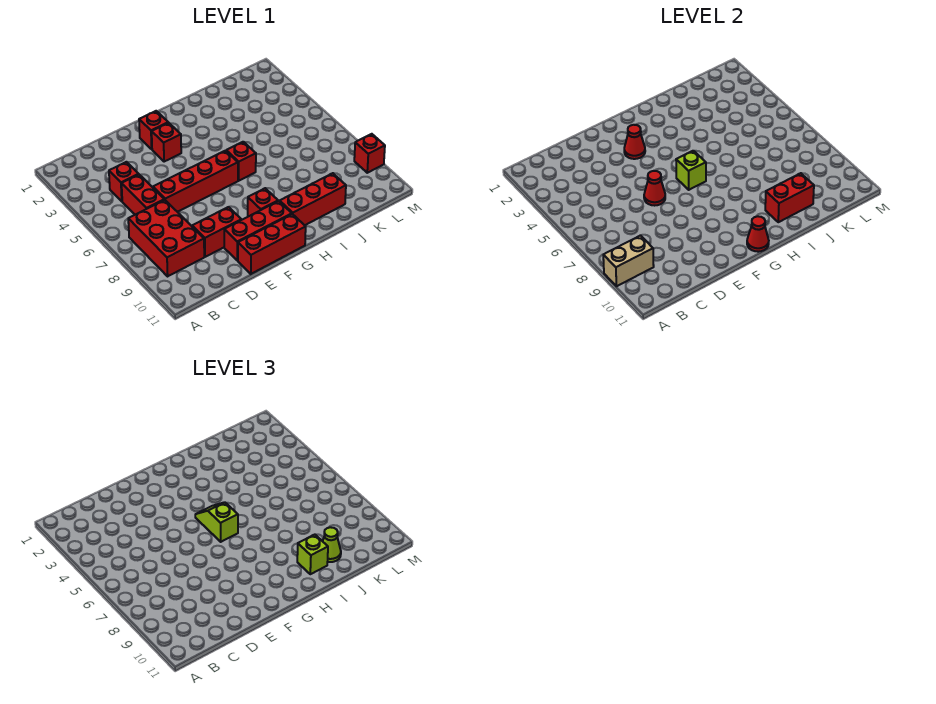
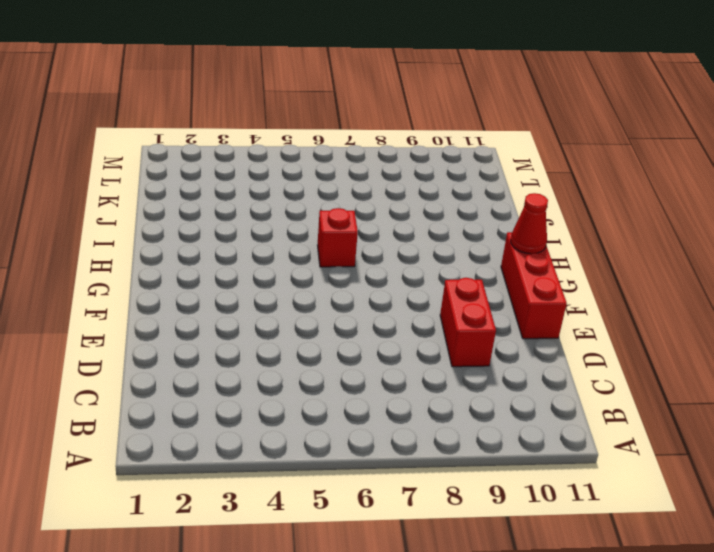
none -> red 2x3 brick [128,200,204,276]
none -> red 1x1 brick [109,162,139,201]
none -> red 1x2 brick [122,175,164,215]

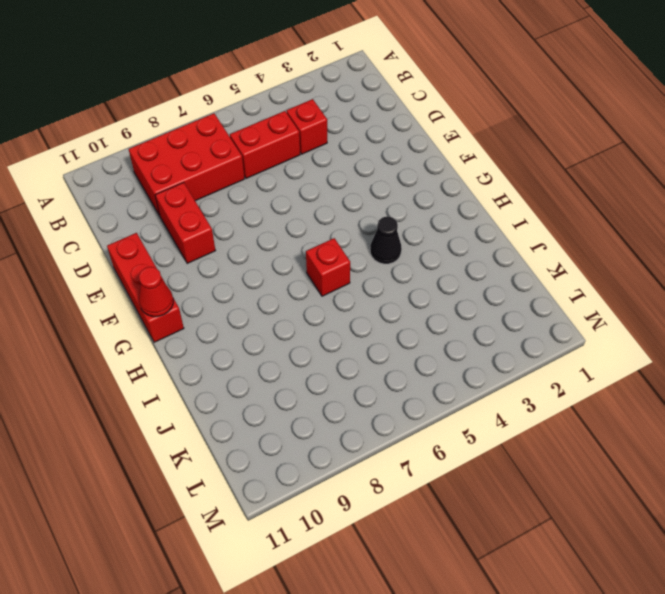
black 1x1 cone [370,216,402,264] -> none
none -> red 1x4 brick [153,151,238,212]
none -> red 1x3 brick [224,201,292,260]
none -> red 1x1 brick [139,111,168,149]

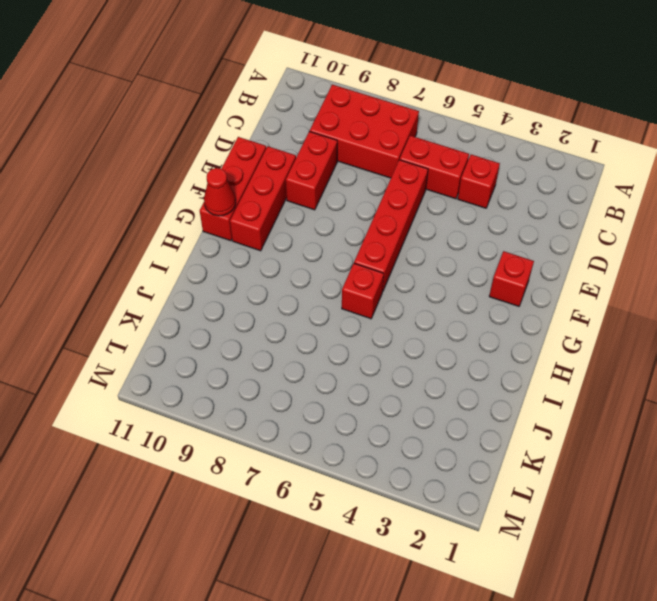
none -> red 1x1 brick [152,123,181,162]
none -> red 1x1 brick [248,188,278,217]
none -> red 1x3 brick [280,173,346,225]

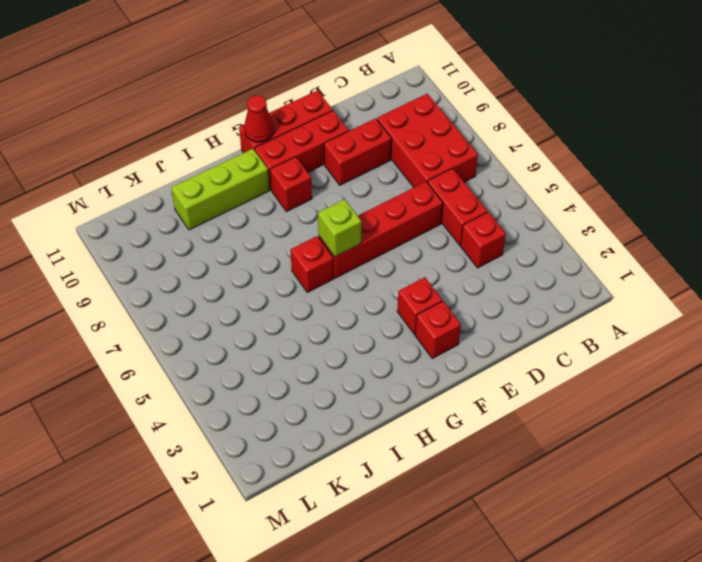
lime 1x3 brick [171,149,269,230] -> red 1x3 brick [280,173,346,225]
none -> red 1x1 brick [354,134,385,173]
none -> tan 1x2 brick [603,235,654,286]
none -> red 1x1 cone [644,171,665,206]

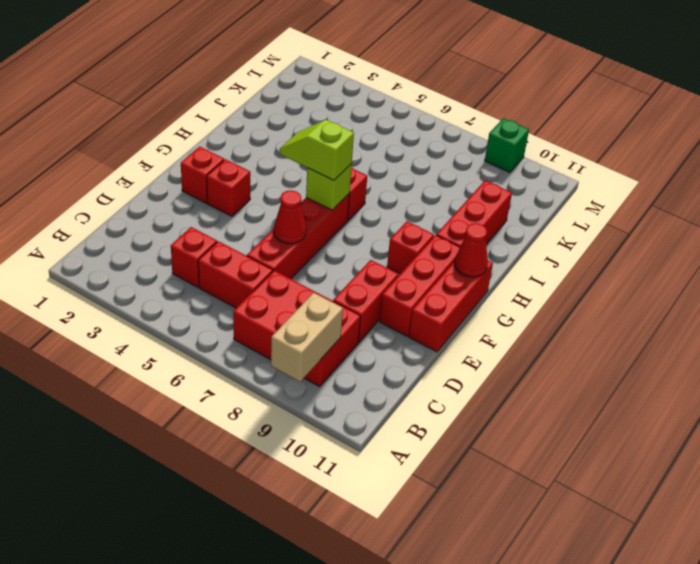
green 1x1 brick [485,118,529,172] -> red 1x1 brick [354,134,385,173]
none -> red 1x1 cone [624,125,645,159]
none -> red 1x2 brick [765,173,814,222]
none -> lime 1x1 brick [297,535,328,574]

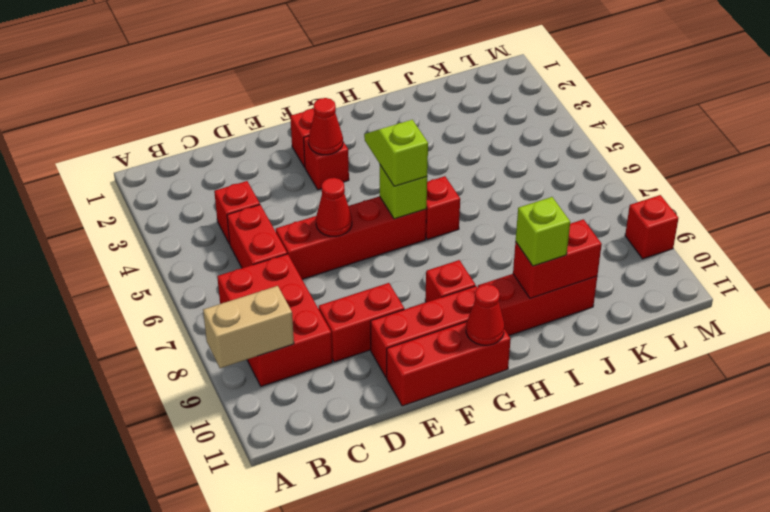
none -> lime 1x1 cone [323,527,341,562]

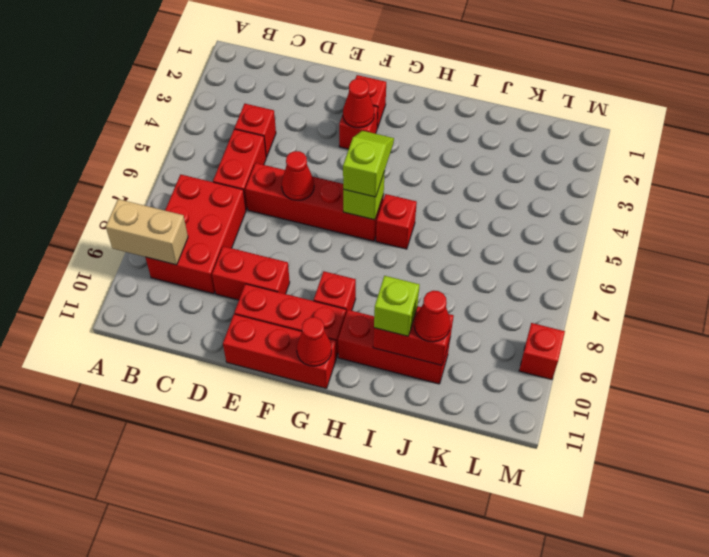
red 1x1 cone [414,291,450,342] -> lime 1x1 cone [323,527,341,562]

